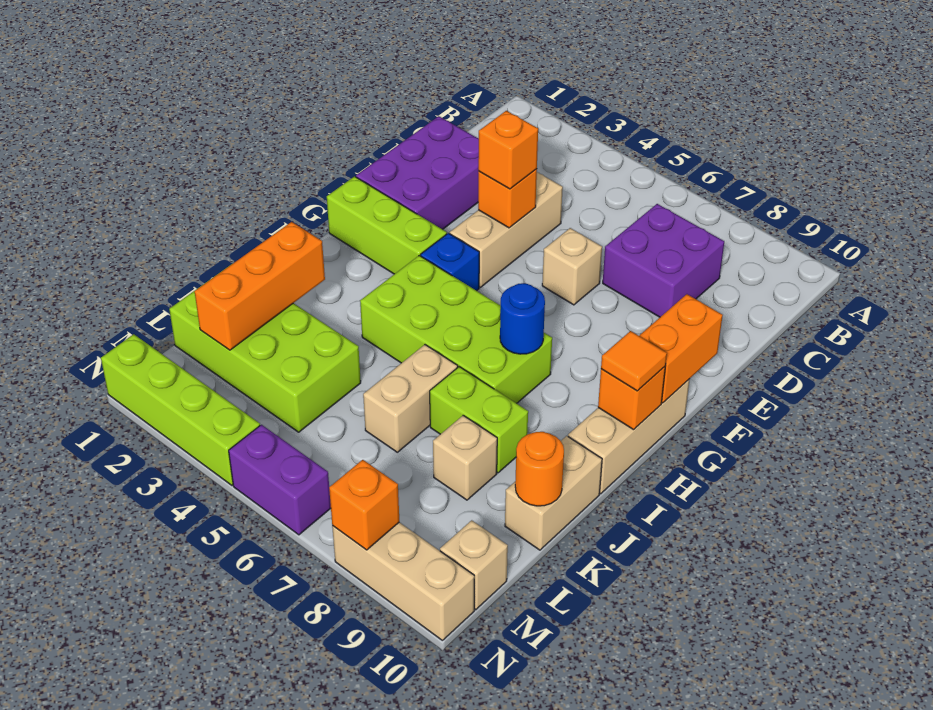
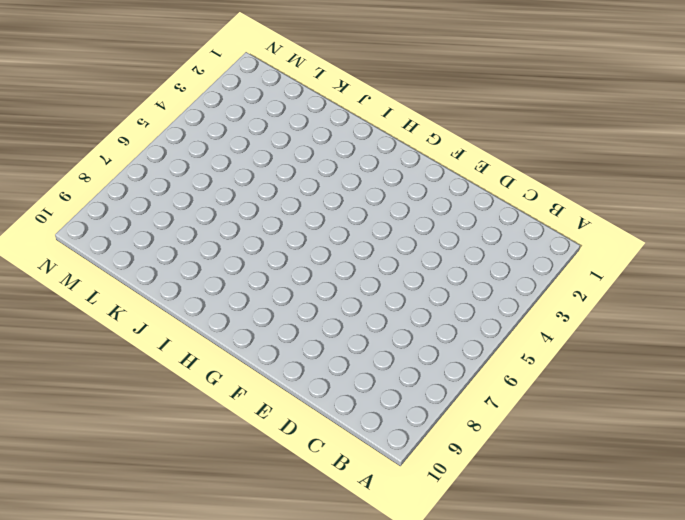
none -> purple 2x2 brick [603,204,724,317]
none -> purple 2x3 brick [356,116,479,229]
none -> tan 1x3 brick [450,172,563,287]

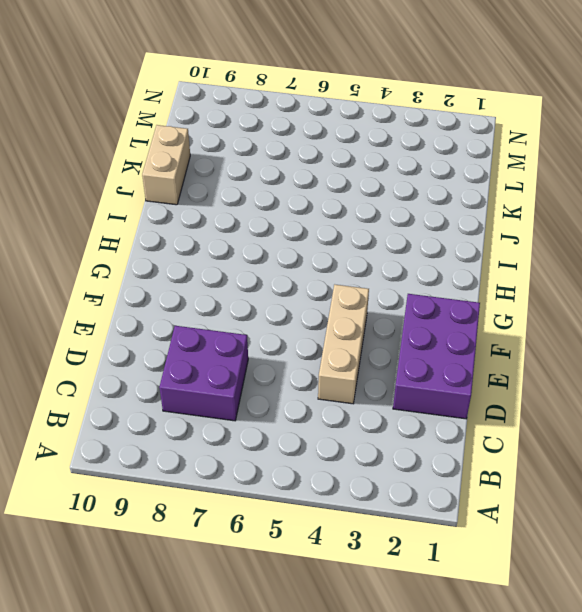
none -> tan 1x1 brick [542,228,602,305]
none -> lime 1x3 brick [327,176,447,274]
none -> blue 1x1 brick [421,233,479,291]

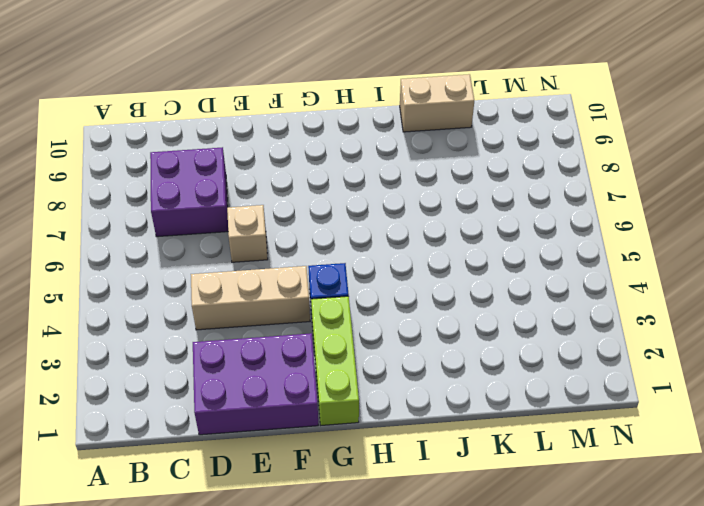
none -> tan 1x3 brick [568,379,690,494]
none -> lime 2x4 brick [360,256,552,403]
none -> tan 1x2 brick [363,345,458,452]

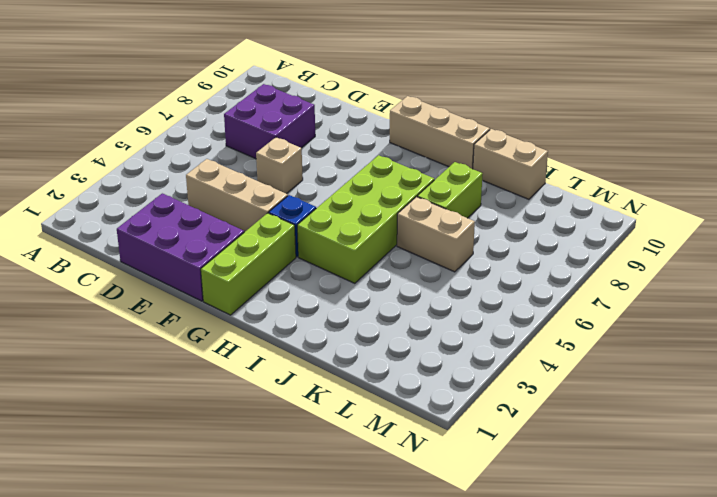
none -> lime 2x4 brick [169,264,361,432]
none -> tan 1x1 brick [433,415,497,500]
none -> tan 1x1 brick [440,520,508,610]

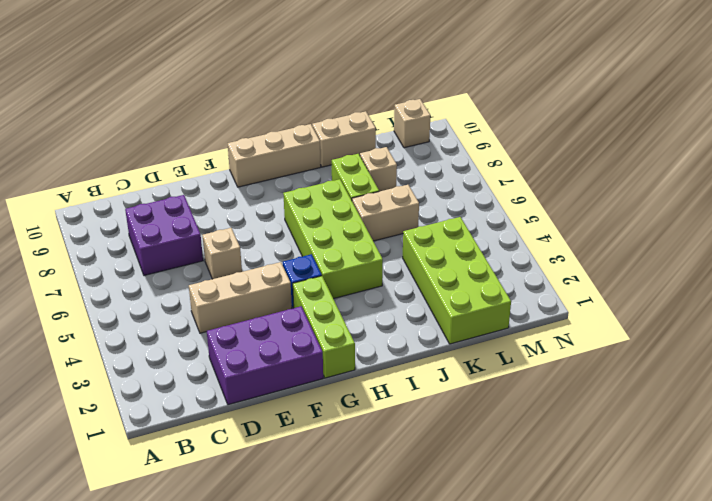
none -> lime 1x4 brick [101,334,260,485]
none -> purple 1x2 brick [229,425,331,535]
none -> tan 1x3 brick [332,522,474,640]

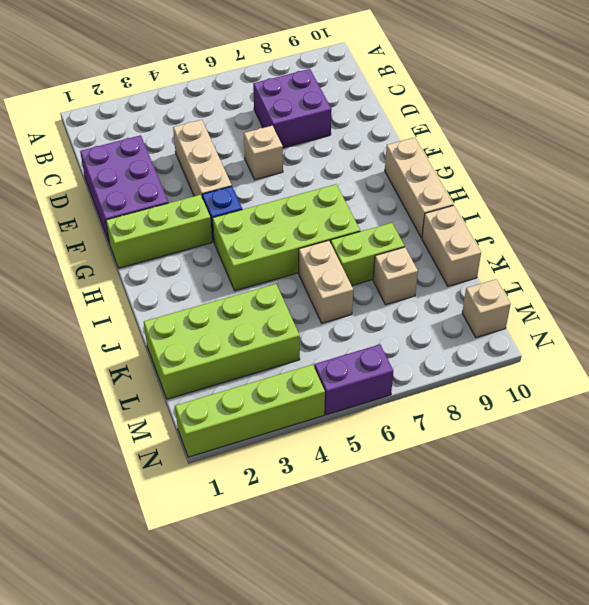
none -> tan 1x3 brick [332,522,474,640]
none -> orange 1x1 brick [478,169,537,228]
none -> orange 1x2 brick [639,294,723,403]

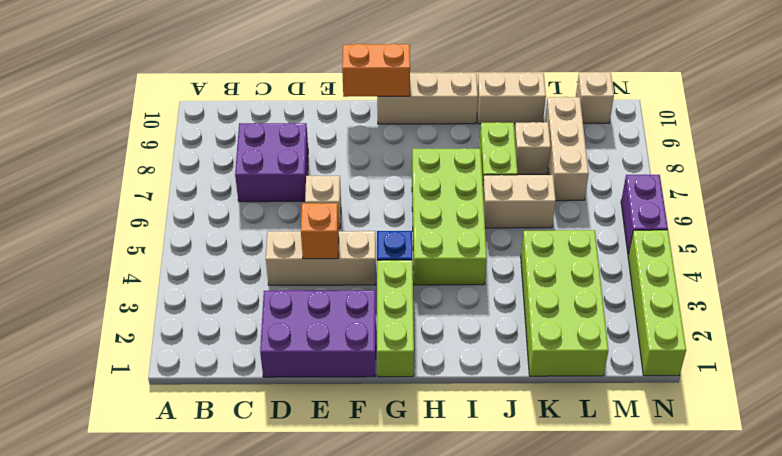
tan 1x3 brick [545,97,589,201] -> tan 1x3 brick moved to [332,522,474,640]
none -> blue 1x1 round brick [500,283,545,354]
none -> orange 1x1 brick [598,367,665,430]
none -> orange 1x3 brick [195,222,325,350]

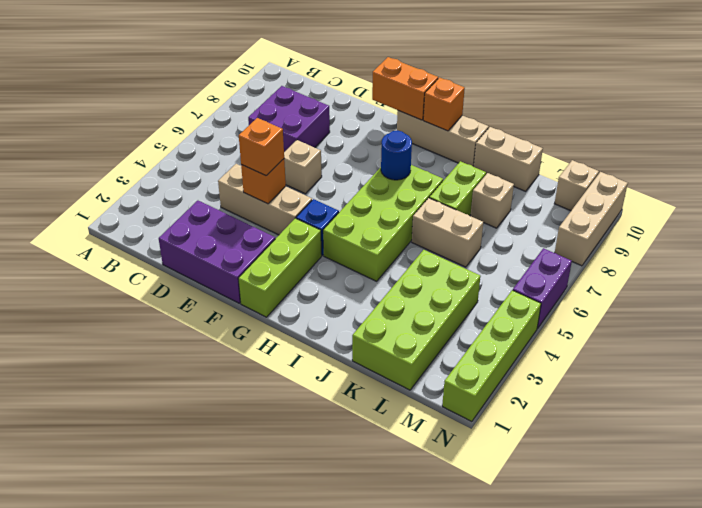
none -> orange 1x3 brick [195,222,325,350]
none -> orange 1x1 round brick [515,432,564,506]
none -> orange 1x1 brick [329,460,399,550]

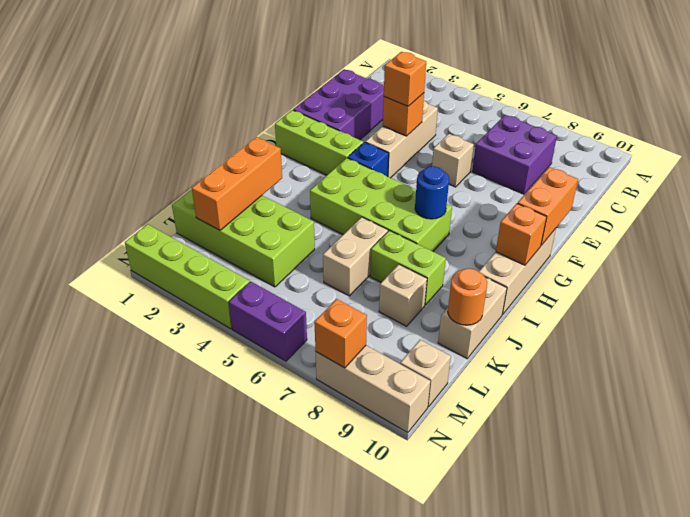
none -> orange 1x1 tile [601,331,667,391]

